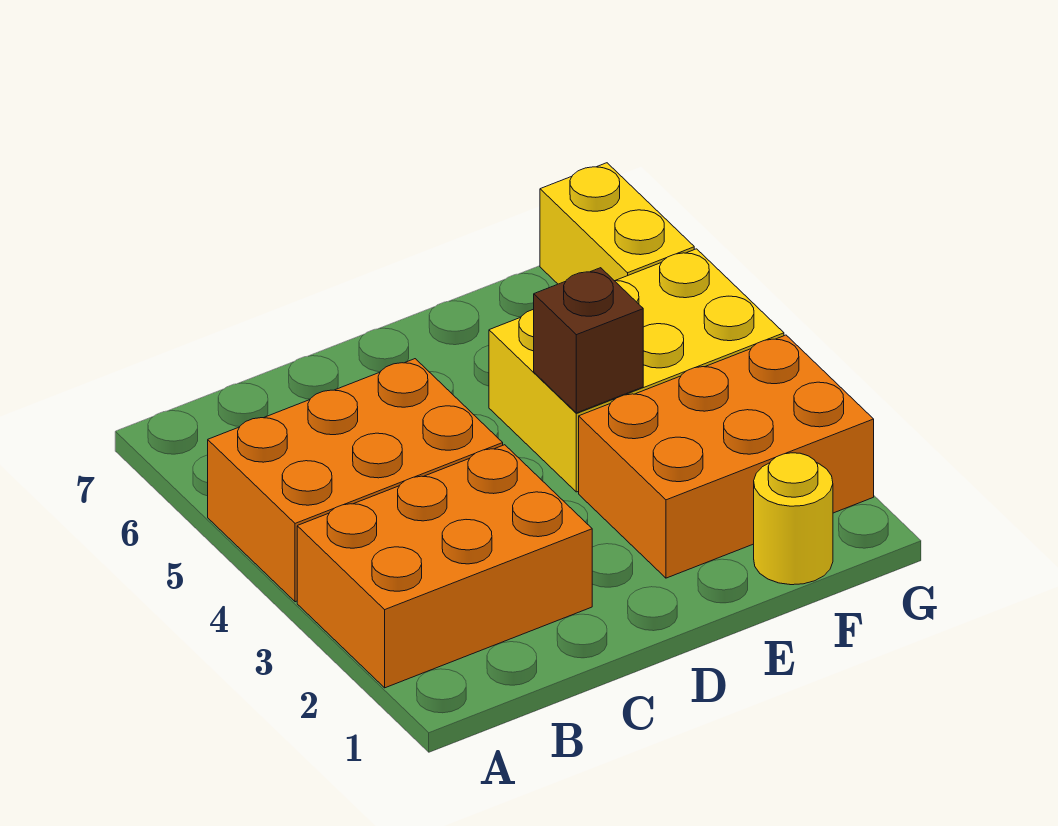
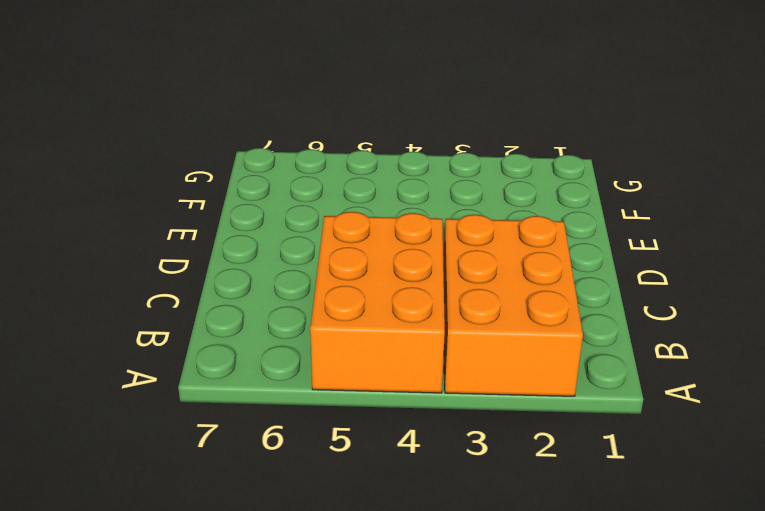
none -> orange 2x3 brick [579,335,874,578]
none -> yellow 2x3 brick [489,249,784,492]

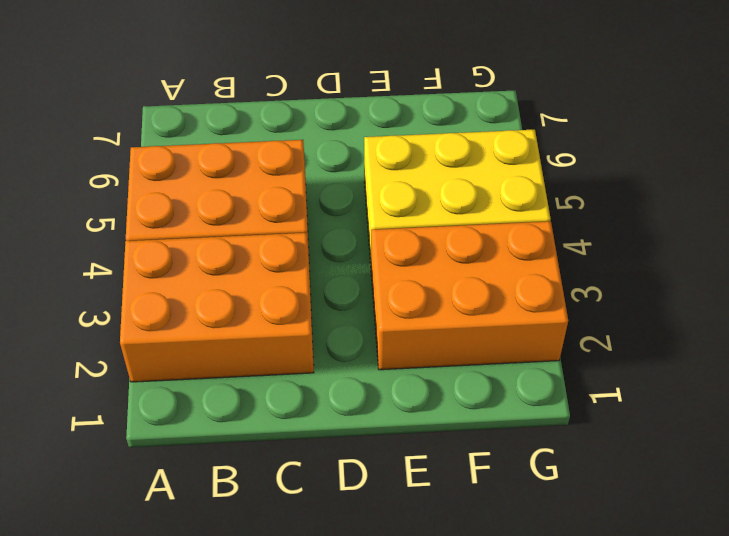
none -> yellow 1x1 round brick [754,453,833,585]
none -> yellow 1x2 brick [540,163,694,284]

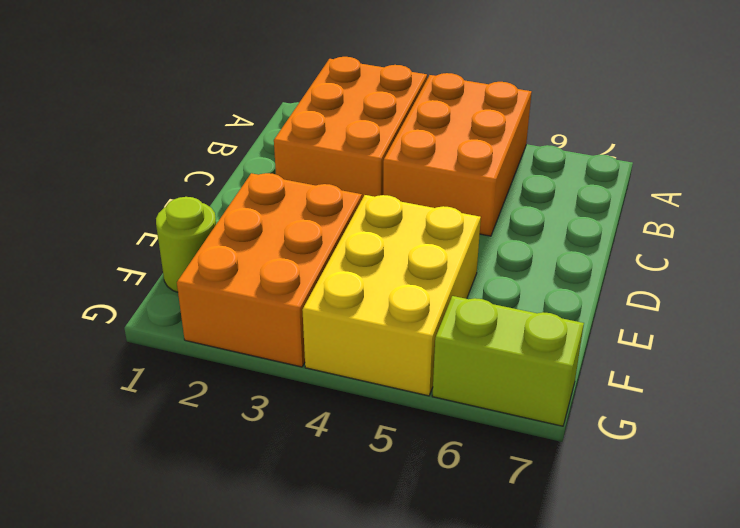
lime 1x1 round brick [156,197,216,292] -> yellow 1x1 round brick [754,453,833,585]
lime 1x2 brick [432,296,584,426] -> yellow 1x2 brick [540,163,694,284]
none -> brown 1x1 brick [534,268,643,413]

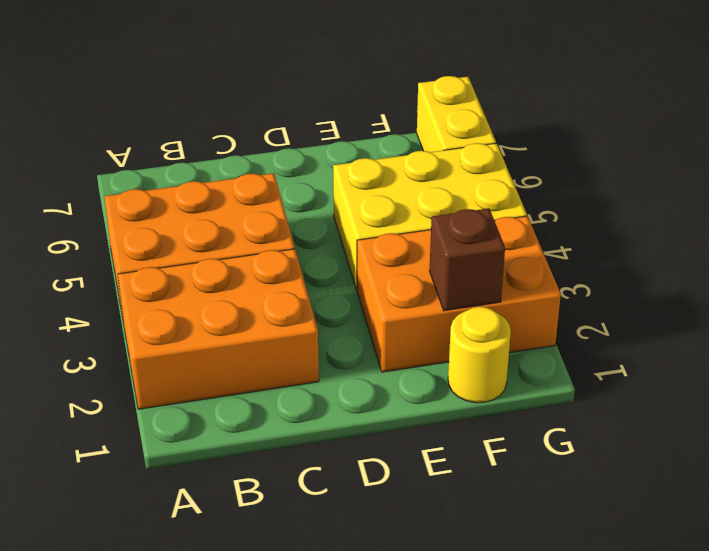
brown 1x1 brick [430,208,505,311] -> brown 1x1 brick moved to [534,268,643,413]

